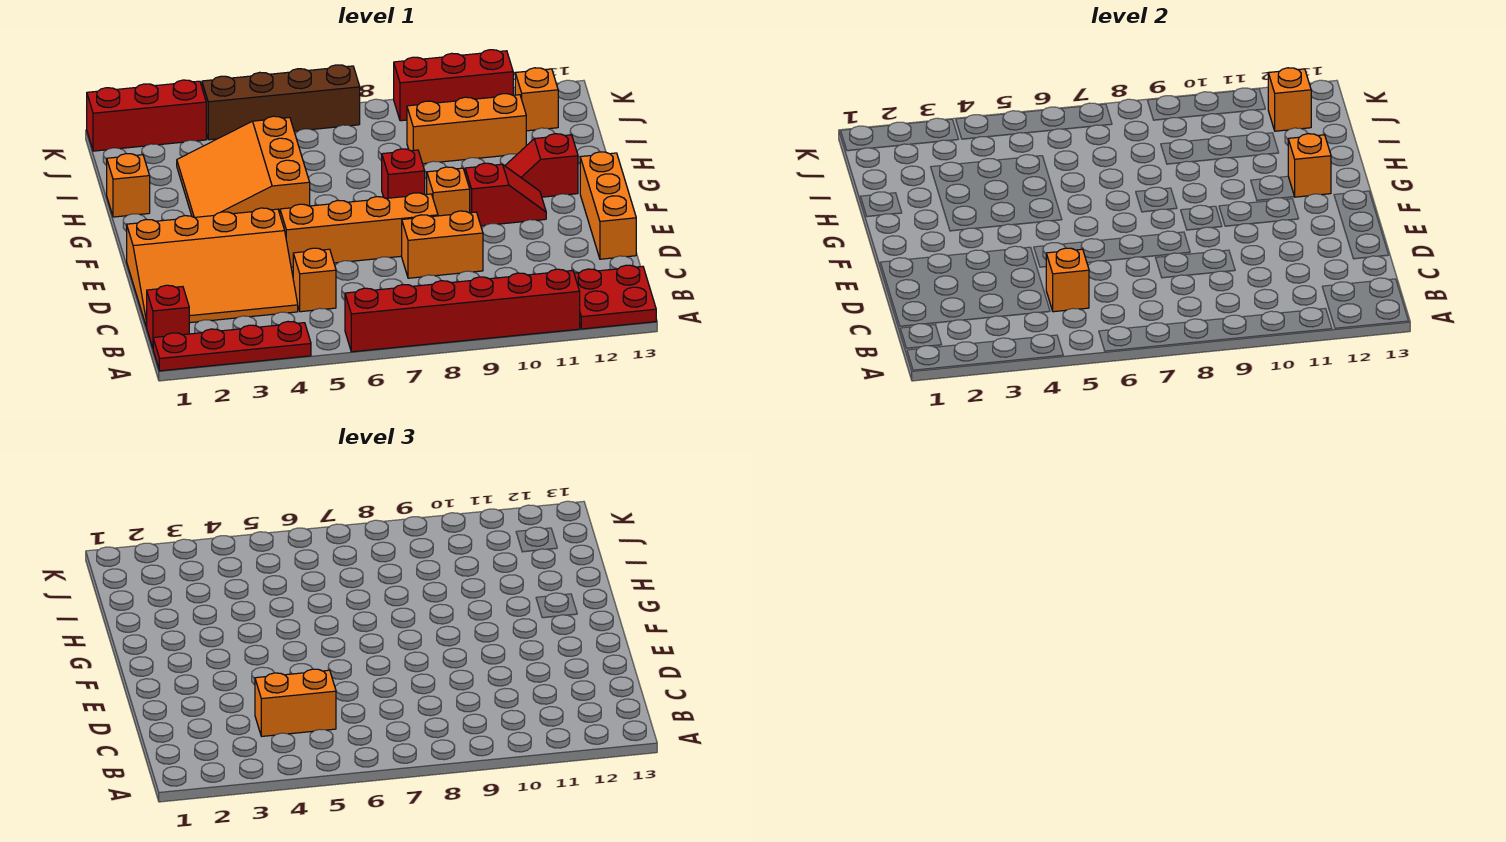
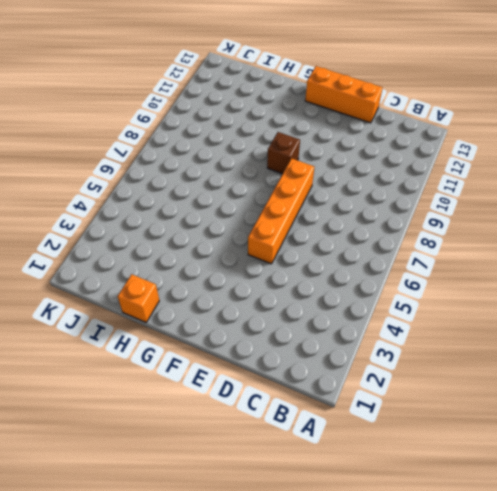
brown 1x1 brick [267,132,300,174] -> orange 1x1 brick [427,167,470,216]
none -> red 1x4 plate [153,322,311,371]
none -> red 1x6 brick [345,269,580,352]
none -> red 2x2 plate [574,265,656,329]

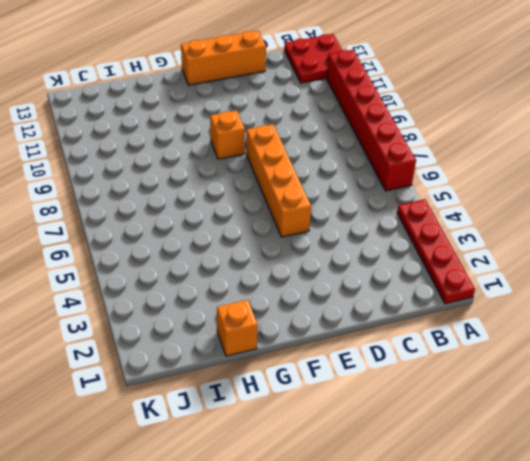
none -> red 1x1 brick [147,285,189,348]
none -> orange 3x4 slope [127,208,298,327]
none -> orange 1x1 brick [293,248,336,312]

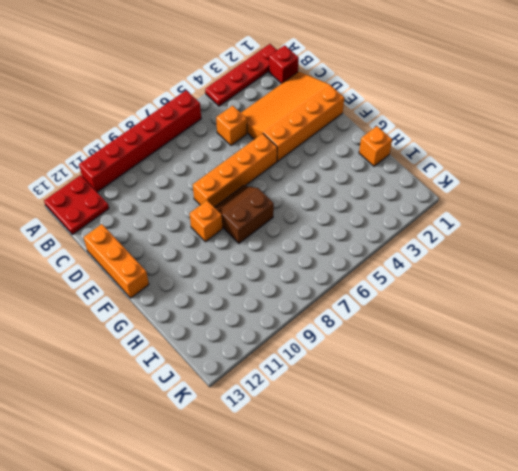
brown 2x2 slope [214,186,274,243] -> red 1x1 brick [382,149,425,198]
none -> orange 1x2 brick [402,211,483,278]
none -> red 1x2 slope [465,163,546,226]
none -> orange 3x3 slope [177,116,310,217]

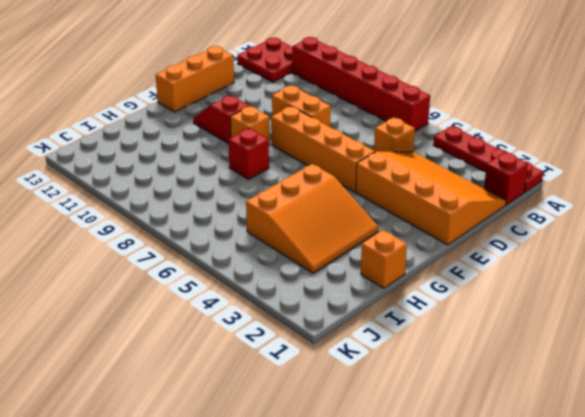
none -> red 1x2 slope [505,134,578,197]
none -> orange 1x3 brick [407,94,526,164]
none -> orange 1x1 brick [515,68,558,131]

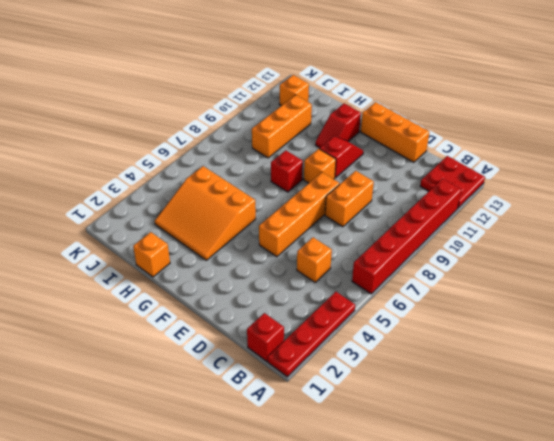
none -> orange 3x4 slope [127,208,298,327]
none -> red 1x3 brick [87,80,206,151]
none -> brown 1x4 brick [202,65,360,140]

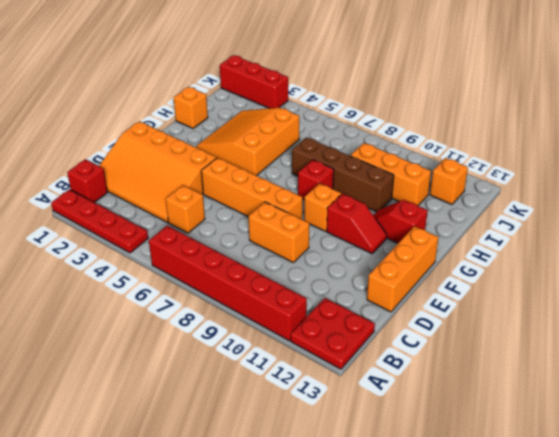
brown 1x4 brick [292,137,394,212] -> brown 1x4 brick moved to [202,65,360,140]
none -> red 1x3 brick [394,50,513,121]
none -> orange 1x1 brick [1046,248,1089,312]
none -> orange 1x1 brick [1288,134,1331,197]

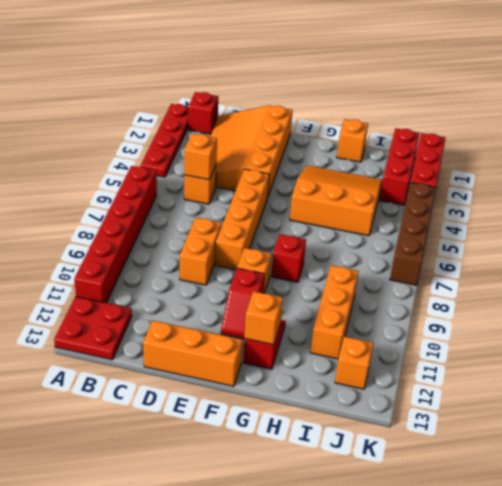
red 1x3 brick [380,128,420,205] -> red 1x3 brick moved to [394,50,513,121]
none -> orange 1x1 brick [1268,68,1311,131]
none -> orange 1x2 brick [255,669,336,736]

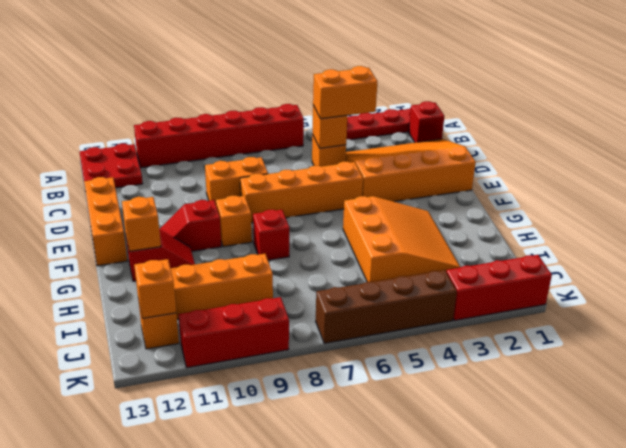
none -> orange 1x1 brick [107,154,150,217]

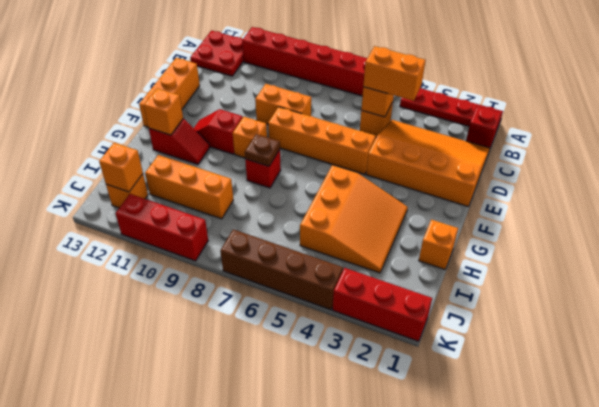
brown 1x1 plate [245,134,280,166] -> none

